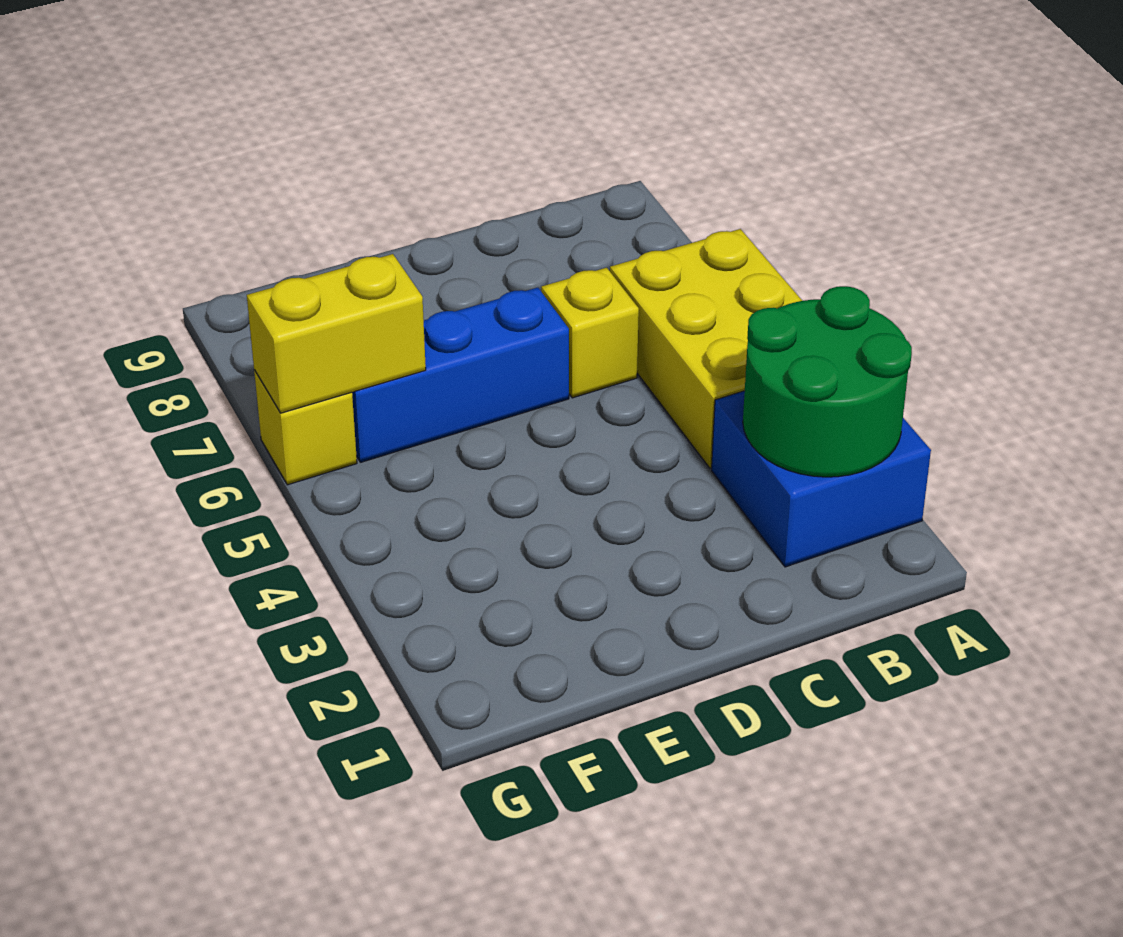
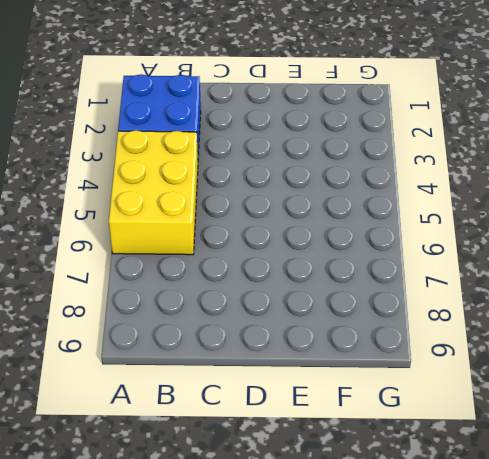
none -> yellow 1x1 brick [541,268,639,398]
none -> blue 1x3 brick [352,288,569,462]

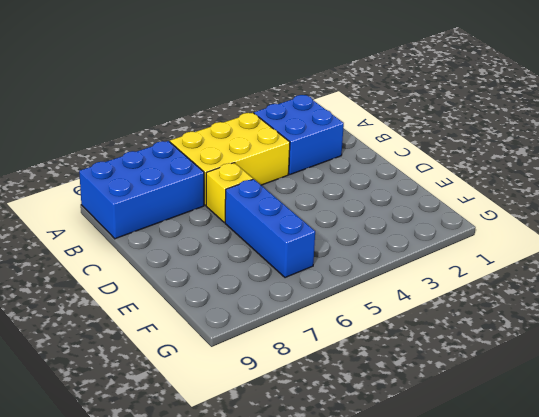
blue 2x3 brick [79,141,204,239] -> none
none -> yellow 1x1 brick [254,370,357,485]
none -> green 2x2 round brick [743,286,912,477]

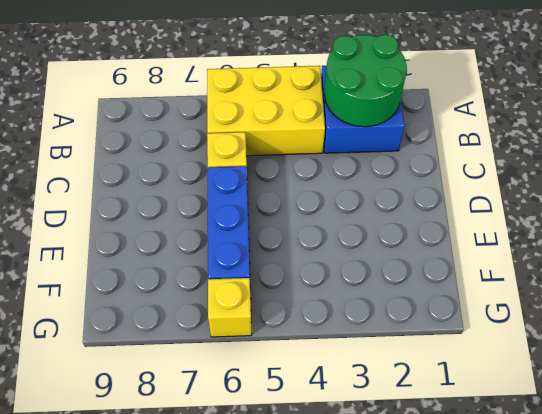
none -> yellow 1x2 brick [247,254,426,413]

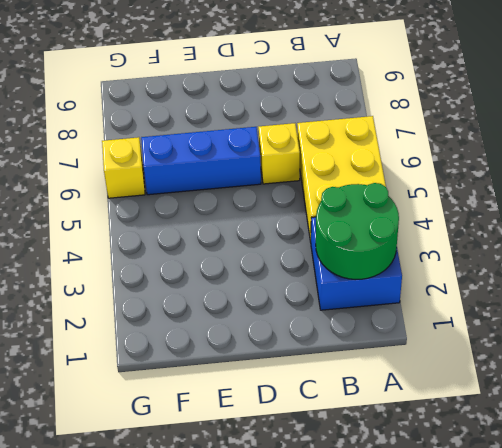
none -> yellow 1x2 brick [247,254,426,413]

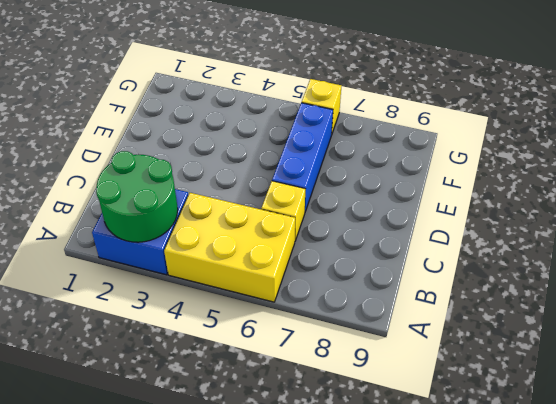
none -> yellow 1x2 brick [247,254,426,413]

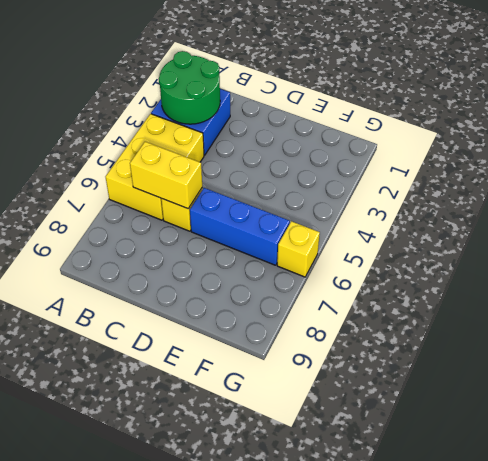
yellow 1x2 brick [130,142,202,209] -> yellow 1x2 brick moved to [247,254,426,413]

